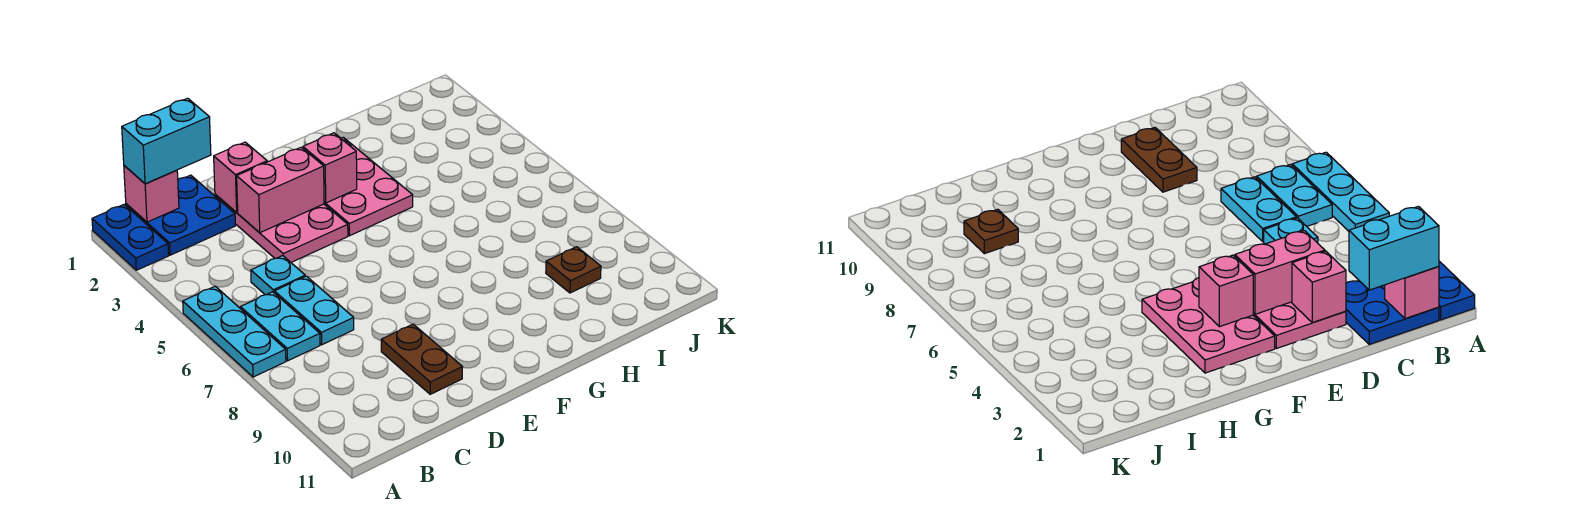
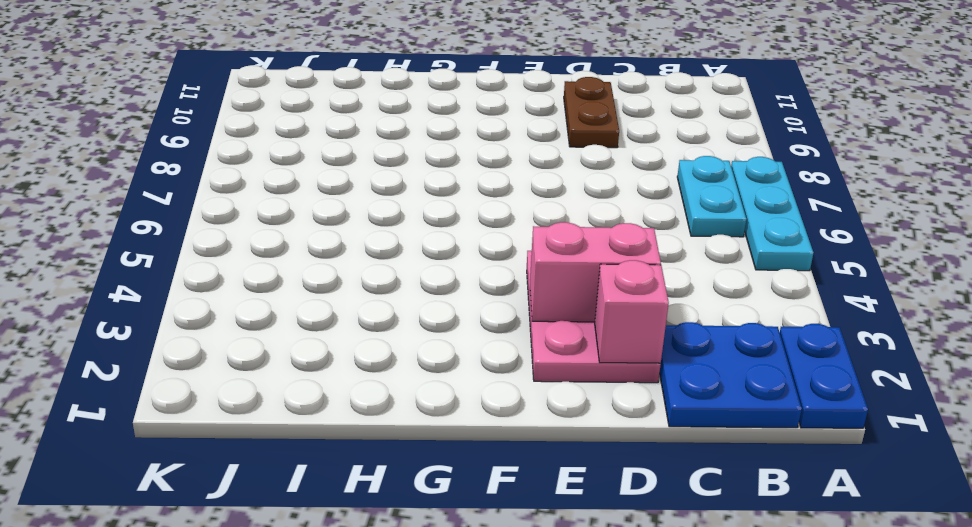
none -> cyan 1x1 plate [251,256,305,295]
none -> cyan 1x2 plate [274,276,354,345]
none -> pink 2x3 plate [324,137,413,236]

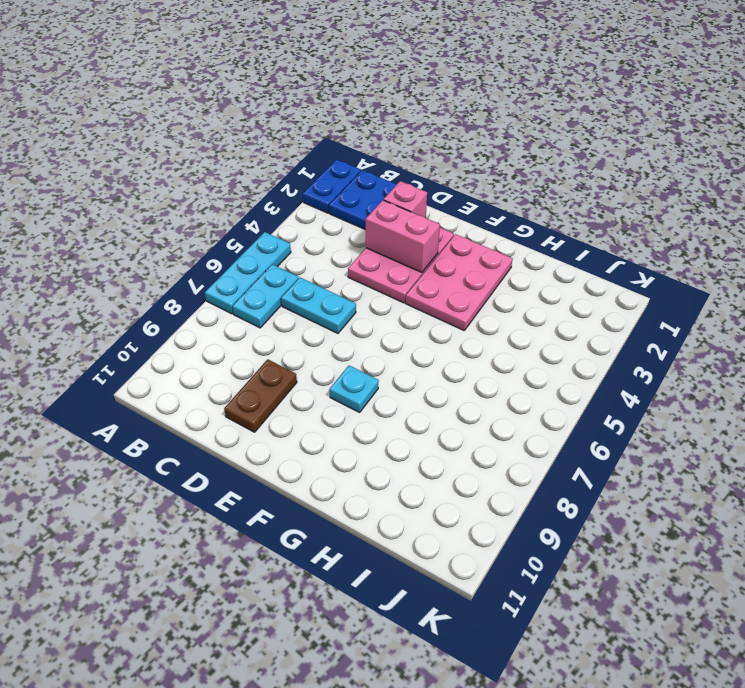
cyan 1x2 plate [281,278,356,333] -> cyan 1x2 plate turned to [274,276,354,345]
cyan 1x1 plate [330,366,379,412] -> cyan 1x1 plate moved to [251,256,305,295]
none -> brown 1x1 plate [546,247,601,293]
none -> pink 1x1 brick [124,166,179,222]
none -> pink 1x1 brick [303,133,357,203]

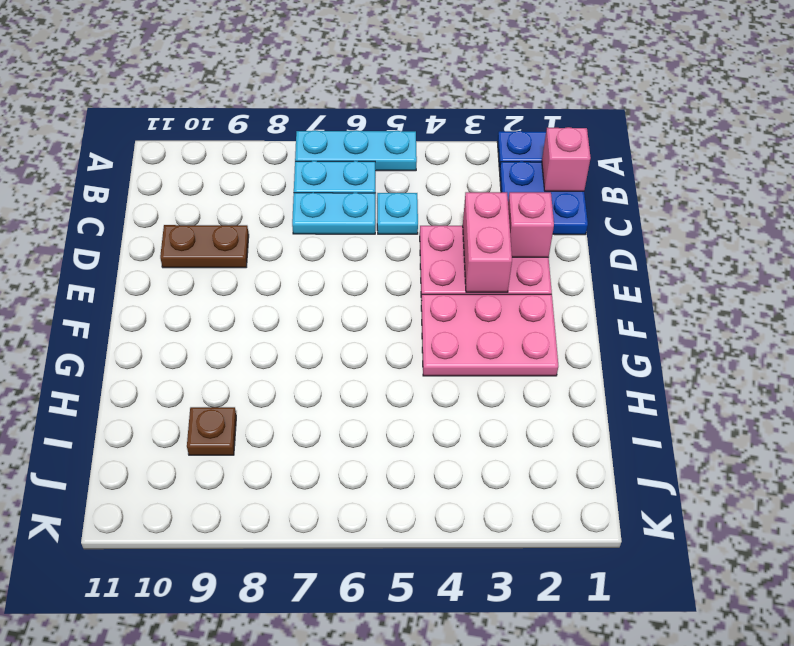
none -> pink 1x1 brick [303,133,357,203]
none -> cyan 1x2 brick [122,98,211,184]

